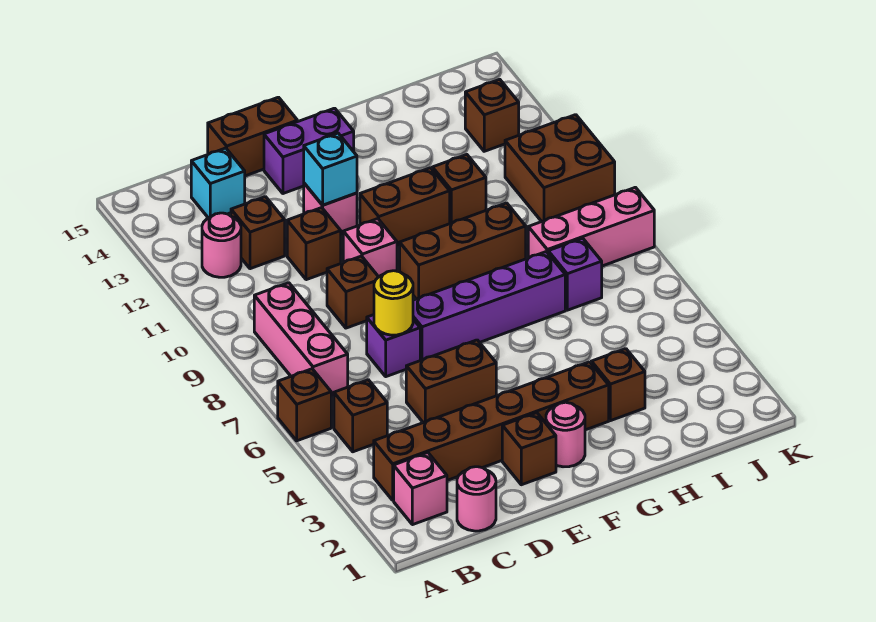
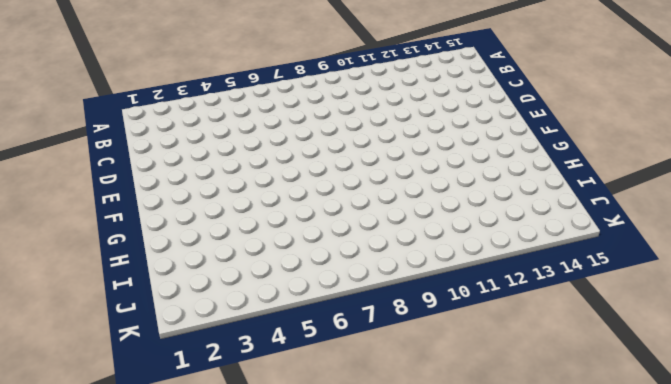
none -> brown 1x1 brick [278,369,331,441]
none -> pink 1x1 brick [394,453,447,525]
none -> brown 1x6 brick [374,362,609,500]
none -> brown 1x1 brick [334,380,387,452]

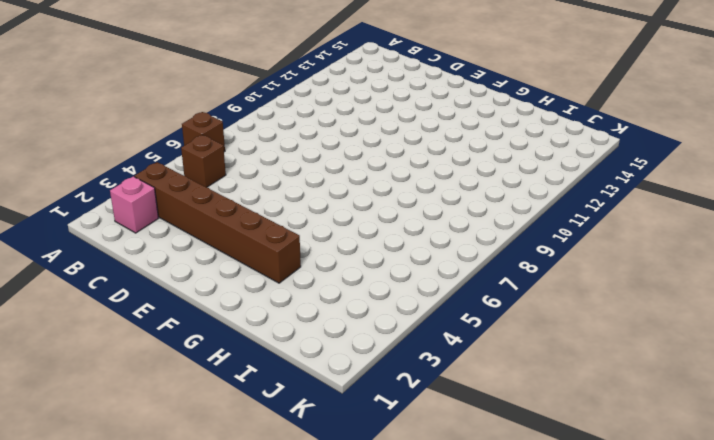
none -> pink 1x3 brick [254,283,348,397]
none -> pink 1x1 round brick [202,213,241,277]
none -> pink 1x1 round brick [457,467,496,531]
none -> brown 1x1 brick [231,197,285,269]

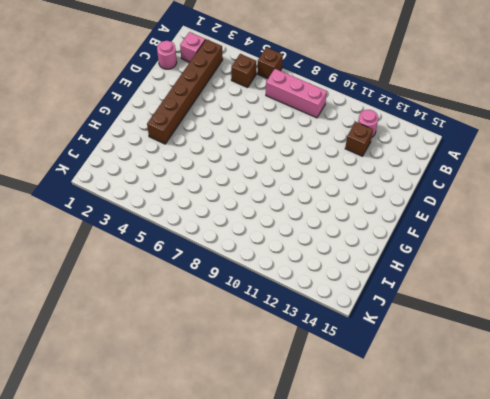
none -> cyan 1x1 brick [191,148,245,218]
none -> brown 1x2 brick [406,340,496,423]
none -> purple 1x1 brick [367,315,420,377]
none -> brown 1x1 brick [327,256,378,328]

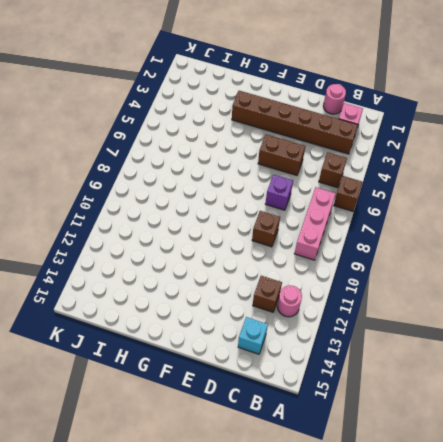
none -> brown 1x1 brick [287,208,341,280]
none -> brown 1x2 brick [208,97,298,176]
none -> brown 1x1 brick [502,413,556,485]
none -> purple 1x4 brick [413,252,565,361]

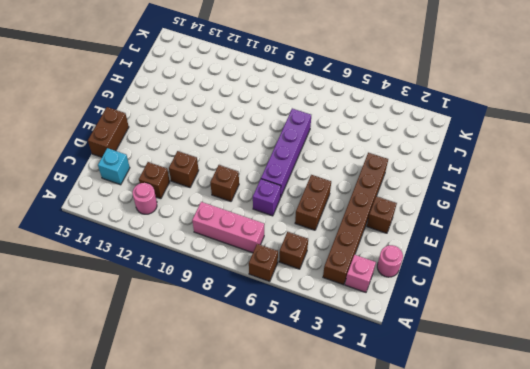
none -> pink 1x1 brick [343,219,397,277]
none -> pink 1x1 brick [304,183,357,235]
none -> purple 1x2 brick [264,108,354,194]
none -> pink 1x1 round brick [546,402,585,467]

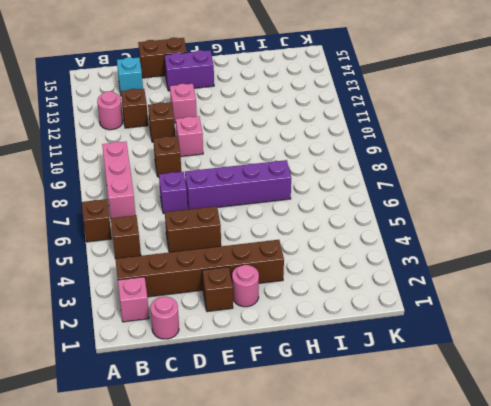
none -> brown 1x3 brick [400,203,526,299]
none -> brown 1x2 brick [360,168,450,246]
none -> brown 1x1 brick [591,349,645,421]
none -> brown 1x1 brick [432,155,486,223]

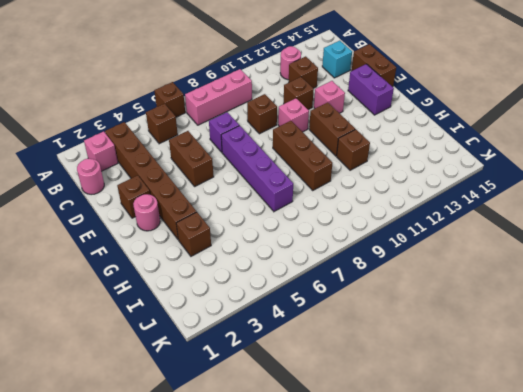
none -> purple 1x1 brick [548,238,602,310]
none -> pink 1x3 brick [528,187,654,266]
none -> brown 2x2 brick [505,115,615,222]
none -> brown 1x1 brick [465,79,519,151]

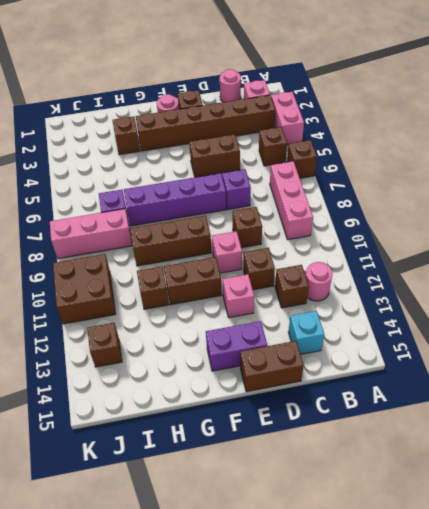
pink 1x2 brick [271,92,304,145] -> none
none -> yellow 1x1 round brick [374,271,413,335]
none -> cyan 1x1 brick [304,133,357,205]

